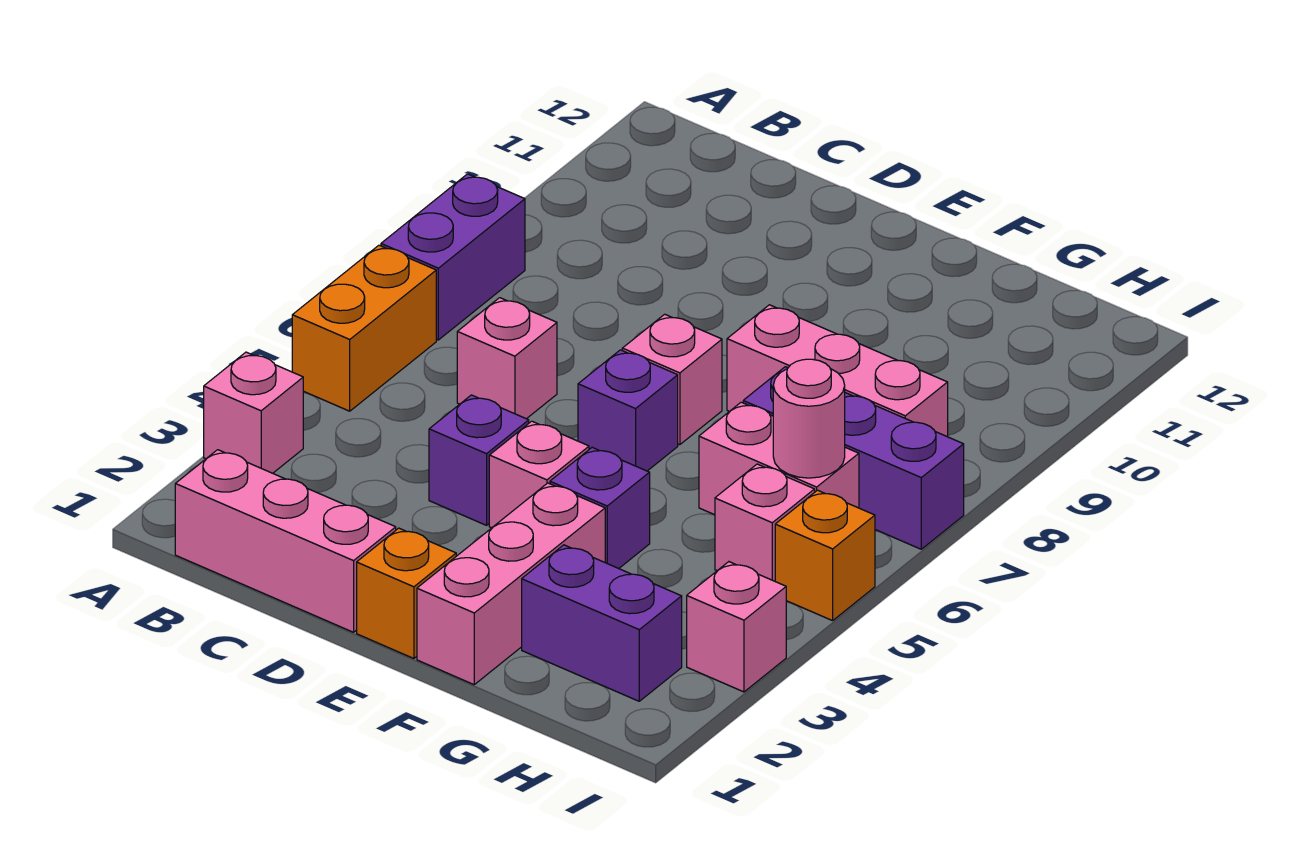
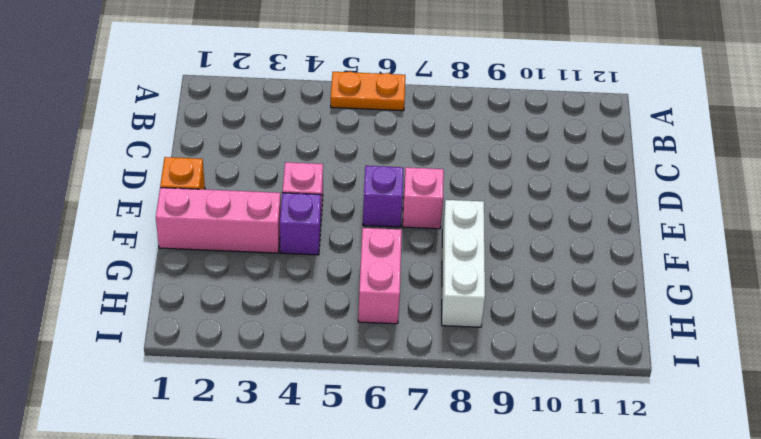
orange 1x2 plate [331,72,405,111] -> orange 1x2 brick [292,245,436,411]
white 1x3 brick [442,200,485,327] -> pink 1x3 brick [727,305,948,437]
none -> pink 1x1 brick [204,352,303,473]
none -> purple 1x2 brick [381,174,525,340]
none -> pink 1x3 brick [175,450,396,632]

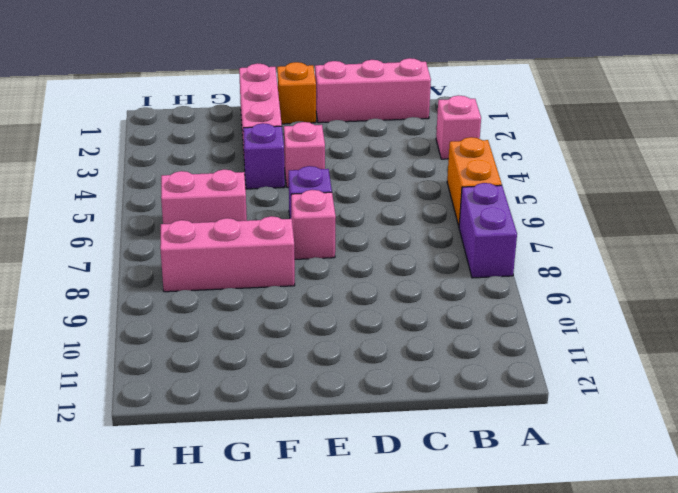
none -> pink 1x1 brick [457,298,557,419]
none -> purple 1x1 brick [429,395,529,525]
none -> purple 1x2 brick [522,545,682,701]

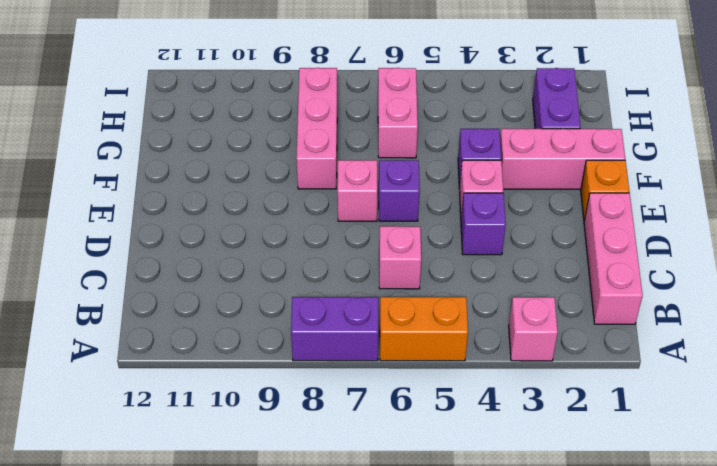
none -> purple 1x3 brick [743,367,964,549]
none -> pink 1x1 brick [715,464,815,581]
none -> pink 1x1 brick [687,562,786,692]

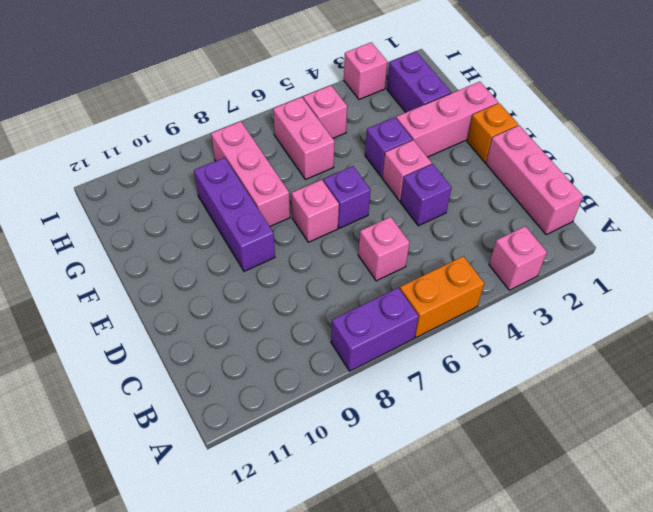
purple 1x3 brick [194,158,275,271] -> purple 1x3 brick moved to [743,367,964,549]
none -> orange 1x1 brick [775,490,875,621]
none -> pink 1x1 round brick [773,359,845,478]

